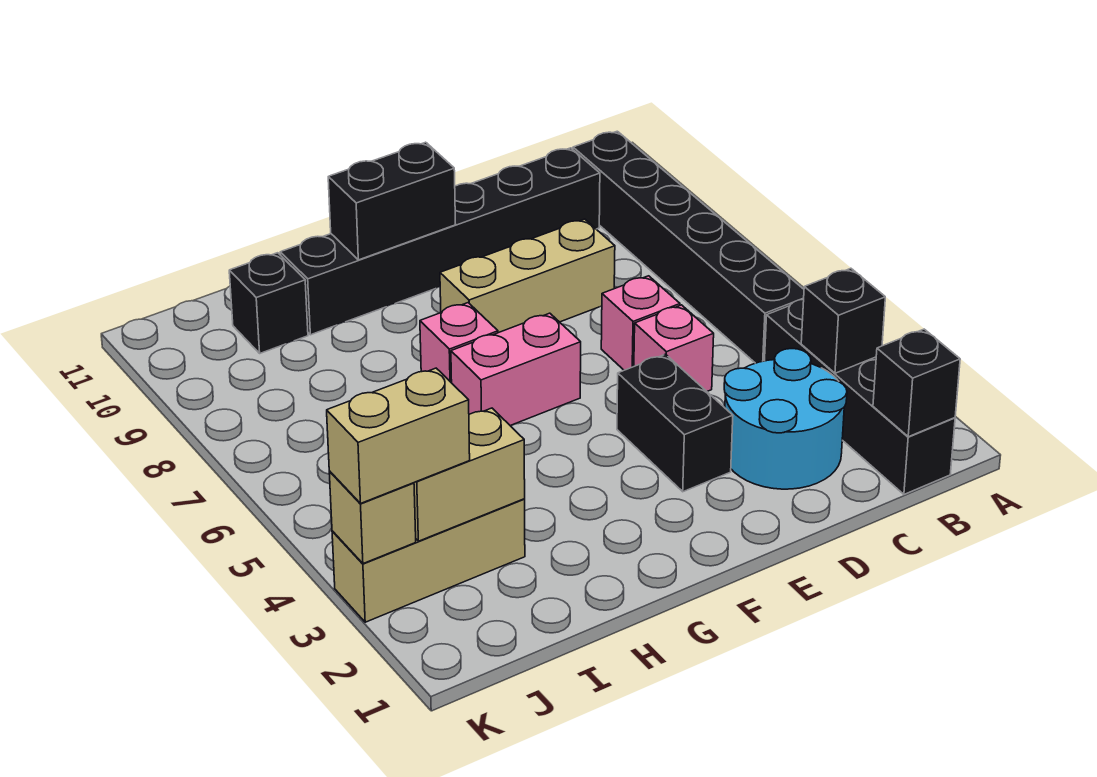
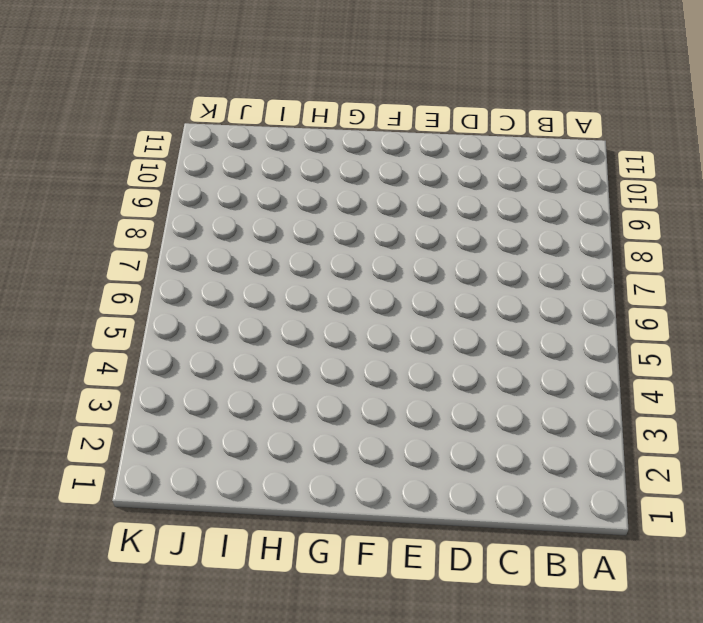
none -> black 1x4 brick [765,299,955,494]
none -> black 1x6 brick [573,131,804,363]
none -> cyan 2x2 round brick [724,349,847,489]

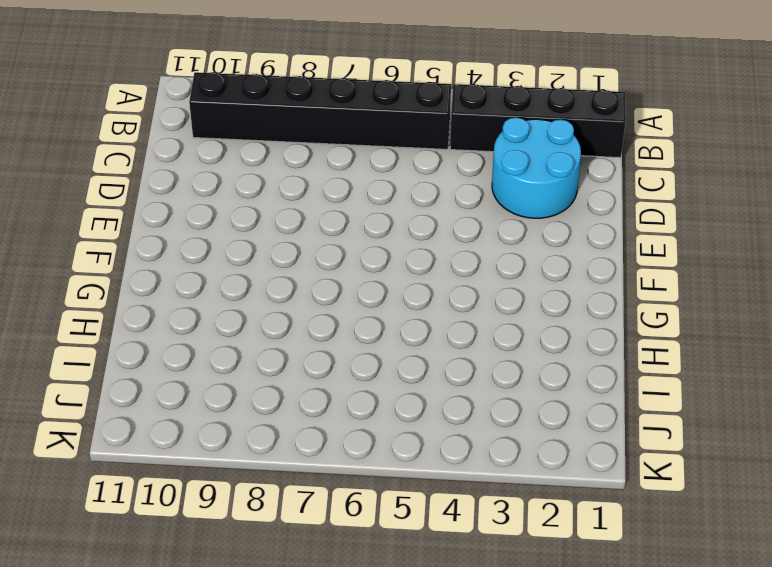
none -> black 1x6 brick [280,148,600,335]
none -> pink 1x1 brick [634,305,714,391]
none -> pink 1x1 brick [601,276,680,370]

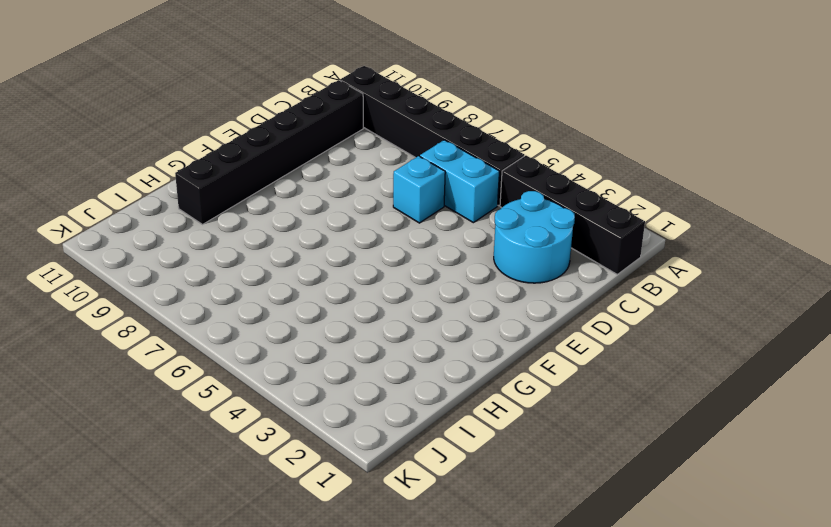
cyan 1x2 brick [420,140,499,223] -> none
cyan 1x1 brick [393,156,445,223] -> pink 1x1 brick [601,276,680,370]
none -> pink 1x1 brick [634,305,714,391]
none -> tan 1x3 brick [440,219,615,333]
none -> black 1x2 brick [617,354,733,492]

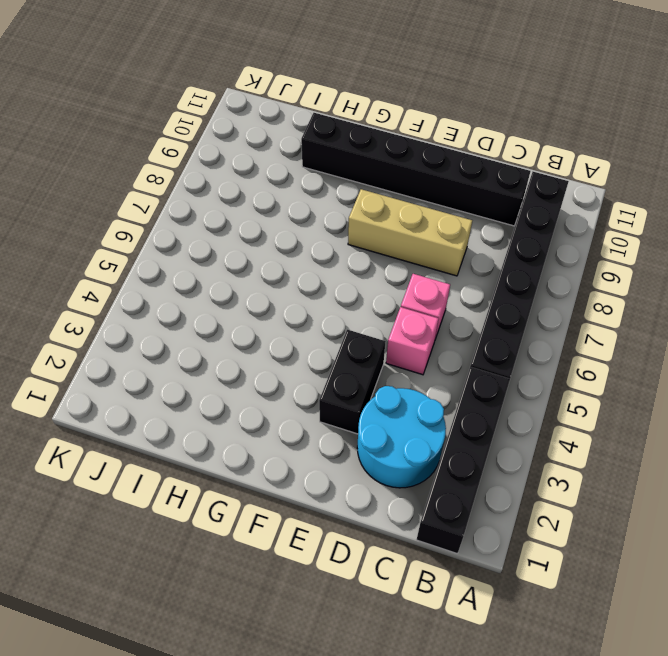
none -> pink 1x2 brick [451,313,581,426]
none -> pink 1x1 brick [420,303,498,383]
none -> tan 1x3 brick [332,499,525,622]

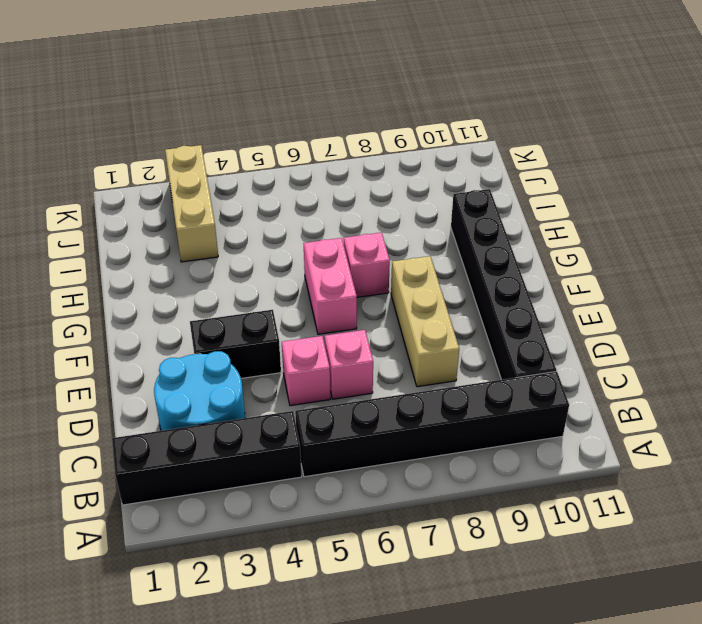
none -> black 1x1 brick [229,253,308,353]
none -> black 1x1 brick [873,329,960,437]
none -> black 1x1 brick [801,268,885,373]

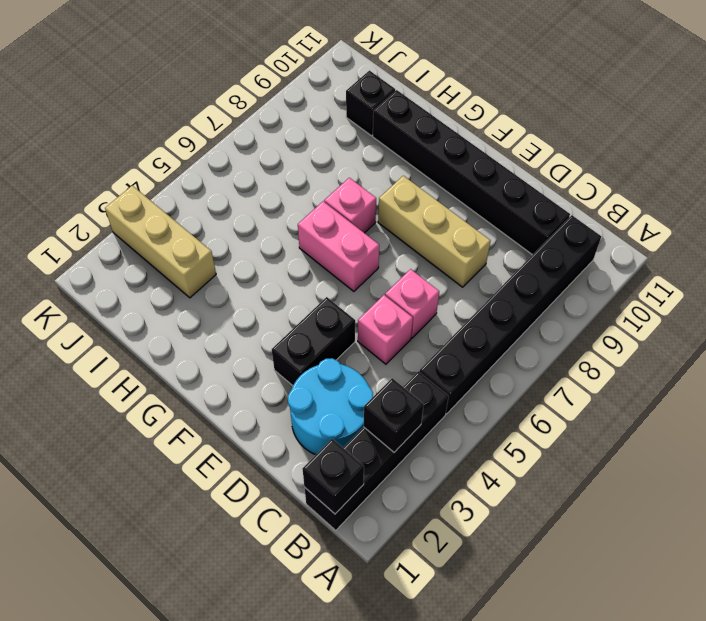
none -> black 1x2 brick [328,142,456,260]
none -> tan 1x2 brick [414,408,525,541]
none -> tan 1x1 brick [329,472,416,564]

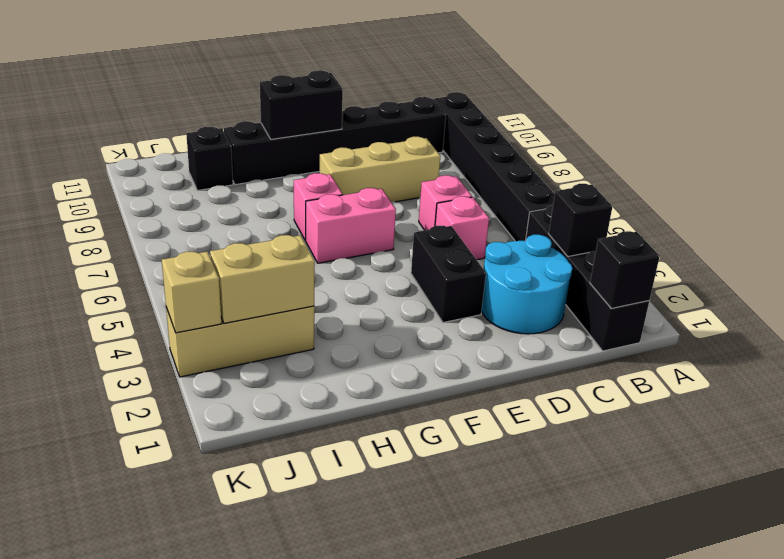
none -> tan 1x2 brick [327,368,470,504]

